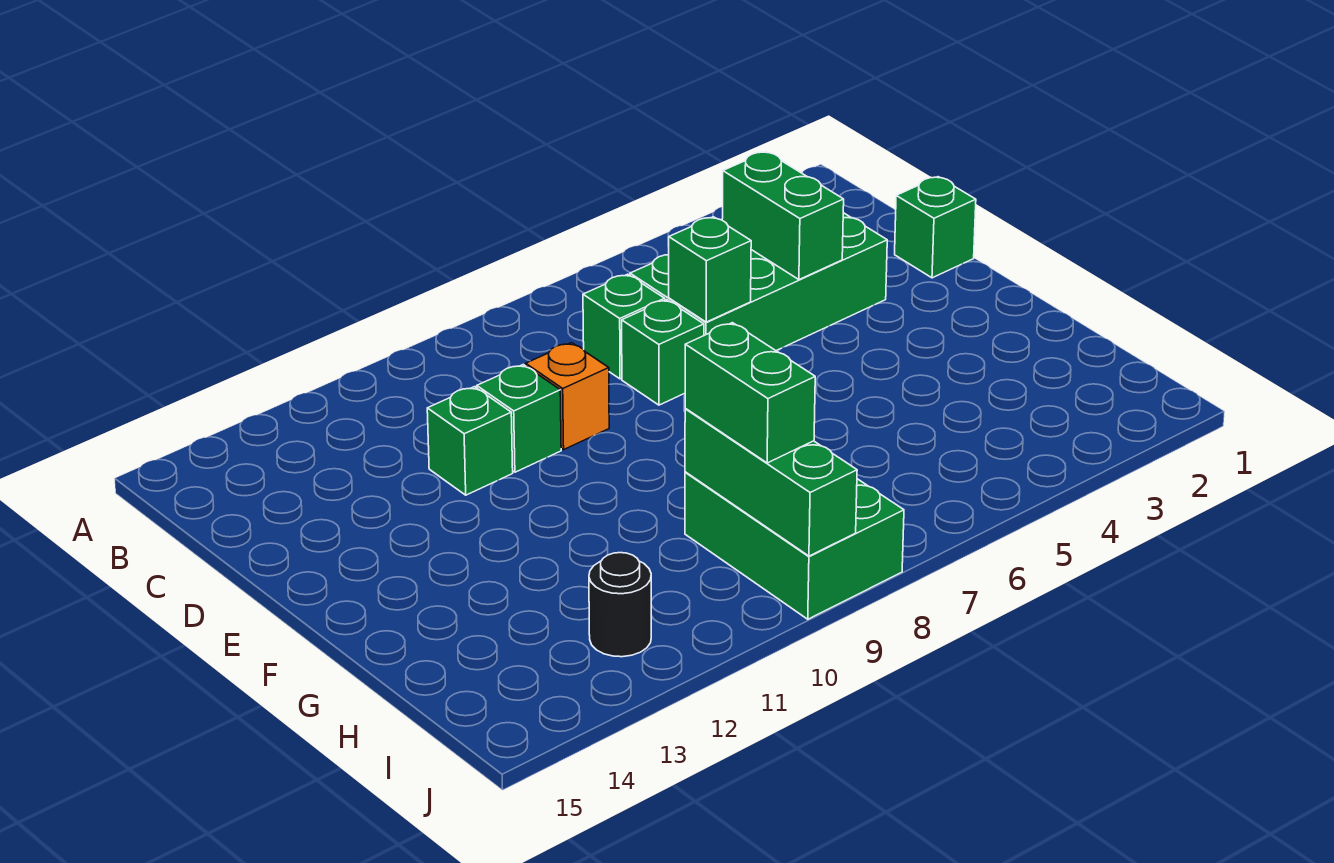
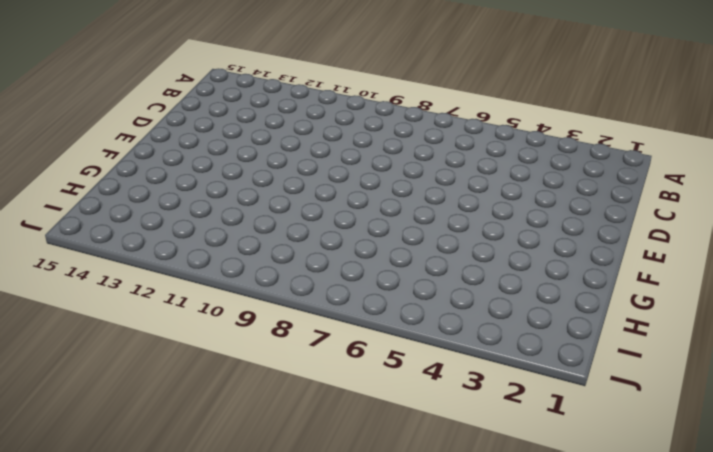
none -> green 2x4 brick [630,213,887,351]
none -> green 1x1 brick [583,274,665,379]
none -> green 1x1 brick [895,177,976,278]

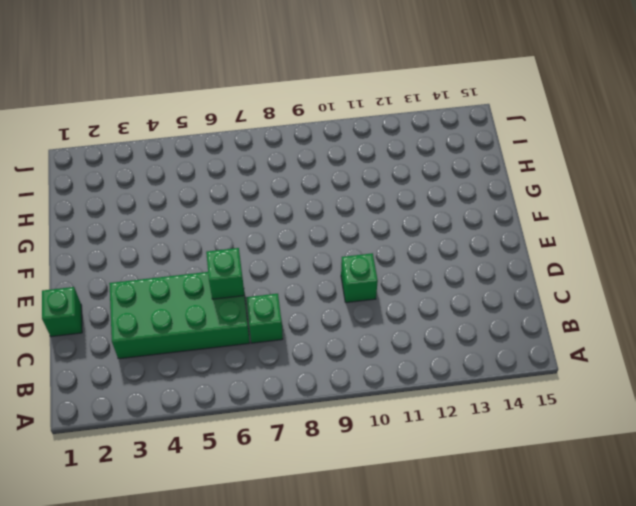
none -> green 1x1 brick [622,300,704,405]
none -> orange 1x1 brick [526,343,609,450]
none -> green 1x1 brick [427,387,513,495]

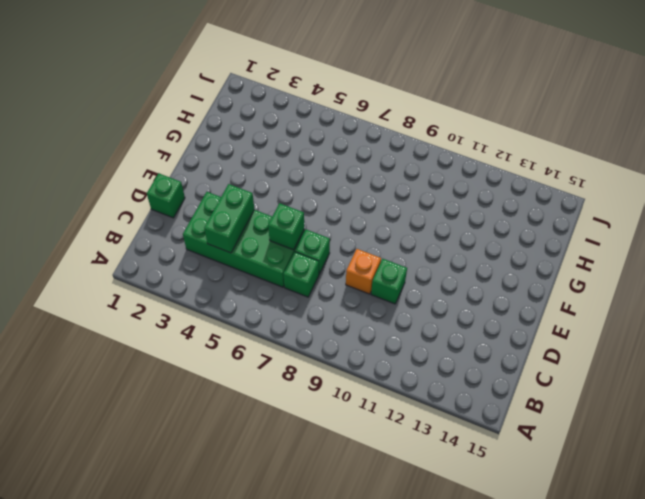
none -> green 1x1 brick [427,387,513,495]
none -> green 2x3 brick [685,472,904,619]
none -> black 1x1 round brick [589,553,651,657]

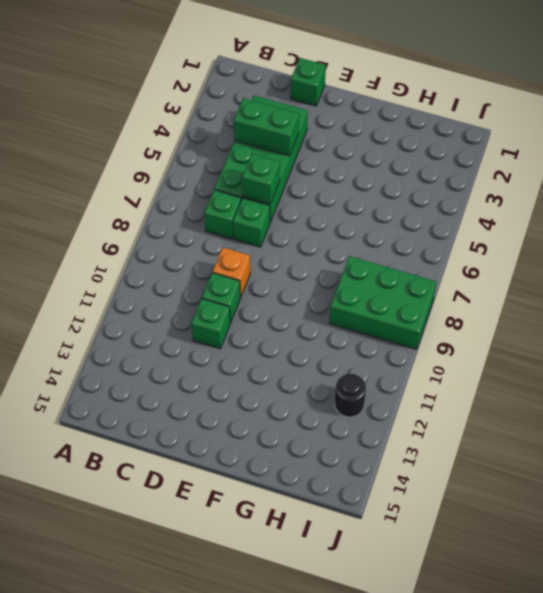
none -> green 1x3 brick [685,409,857,556]
none -> green 1x2 brick [685,323,815,463]

